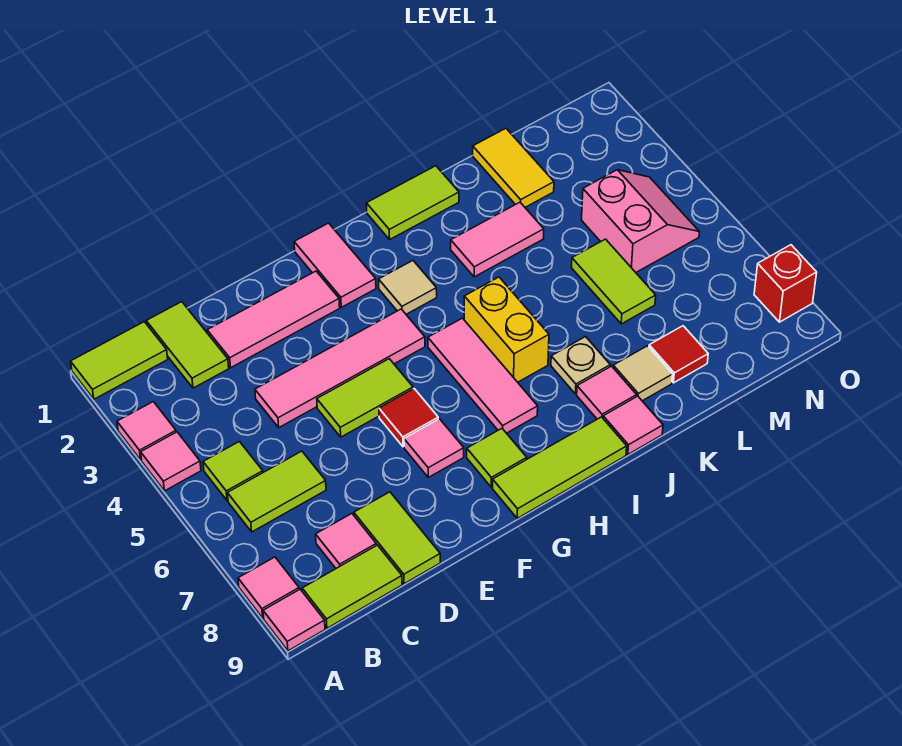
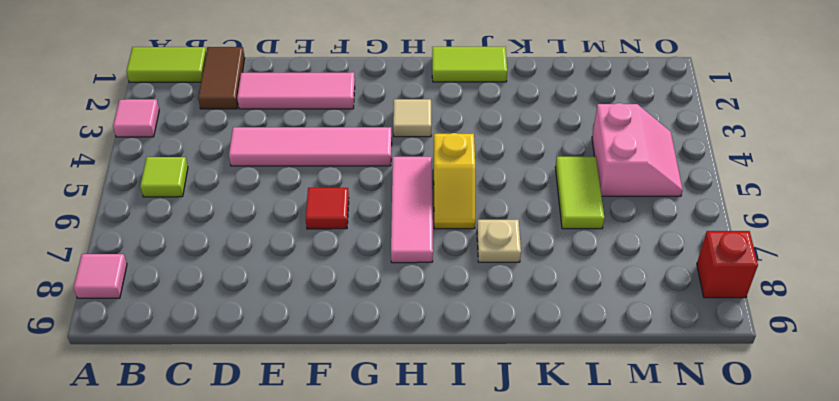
brown 1x2 tile [198,47,245,109] -> lime 1x2 tile [146,302,229,388]
yellow 1x2 slope [434,133,475,229] -> yellow 1x2 brick [464,277,549,382]
none -> pink 1x1 tile [141,432,201,491]
none -> pink 1x1 tile [263,589,325,651]
none -> lime 1x2 tile [227,451,326,532]
none -> lime 1x2 tile [302,545,402,628]

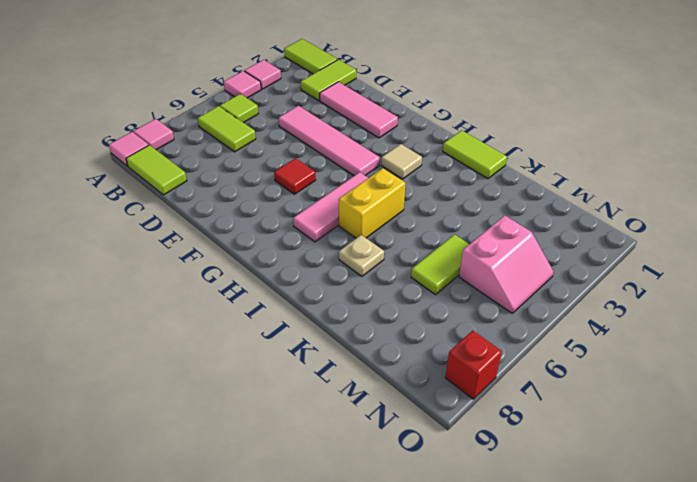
none -> pink 1x1 tile [316,514,376,568]
none -> lime 1x2 tile [354,492,440,584]
none -> lime 1x2 tile [317,359,413,437]
none -> pink 1x1 tile [404,419,464,477]

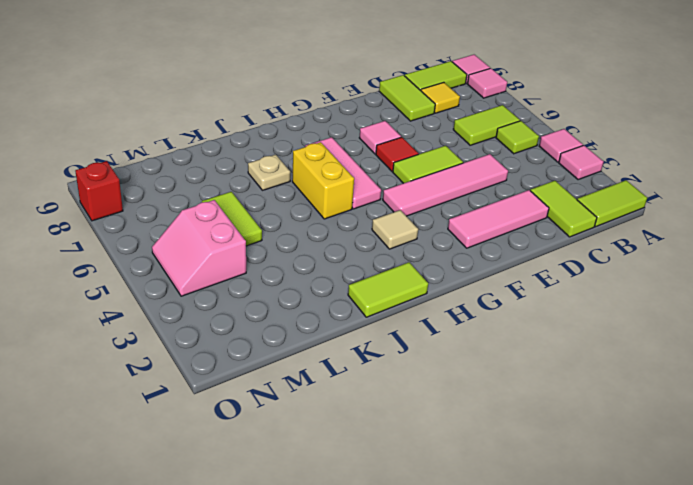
yellow 1x1 tile [421,82,460,113] -> pink 1x1 tile [316,514,376,568]
none -> pink 1x2 tile [294,223,376,307]
none -> lime 1x1 tile [467,429,527,487]
none -> lime 1x3 tile [493,417,627,518]
none -> pink 1x2 tile [451,202,544,277]

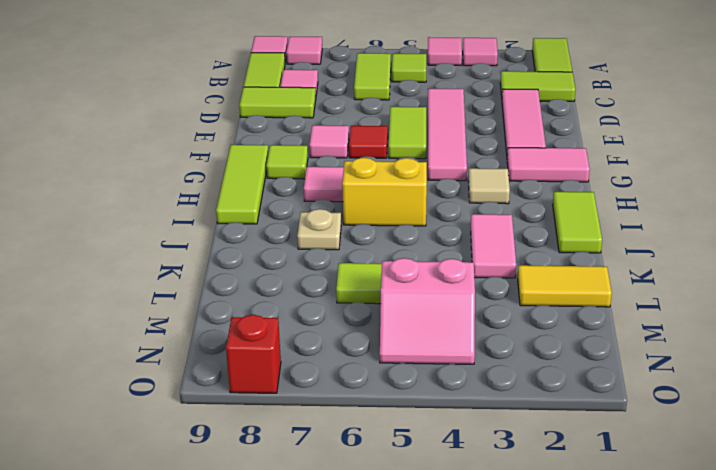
none -> pink 1x1 tile [577,366,637,419]
none -> pink 1x1 tile [603,396,663,454]
none -> tan 1x1 tile [613,346,673,401]
none -> red 1x1 tile [649,326,708,383]

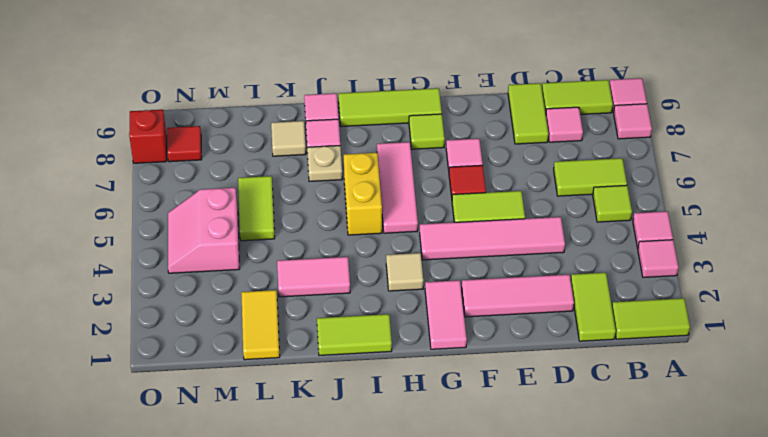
red 1x1 tile [167,126,202,162] -> red 1x1 tile moved to [649,326,708,383]

